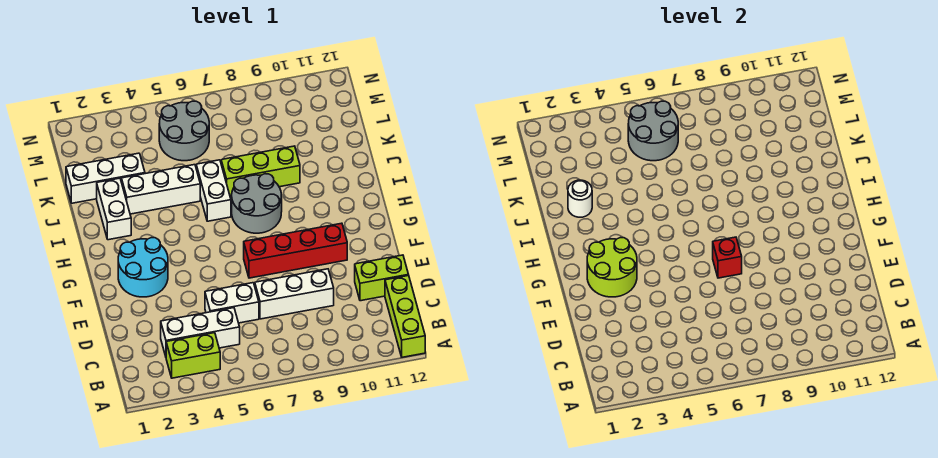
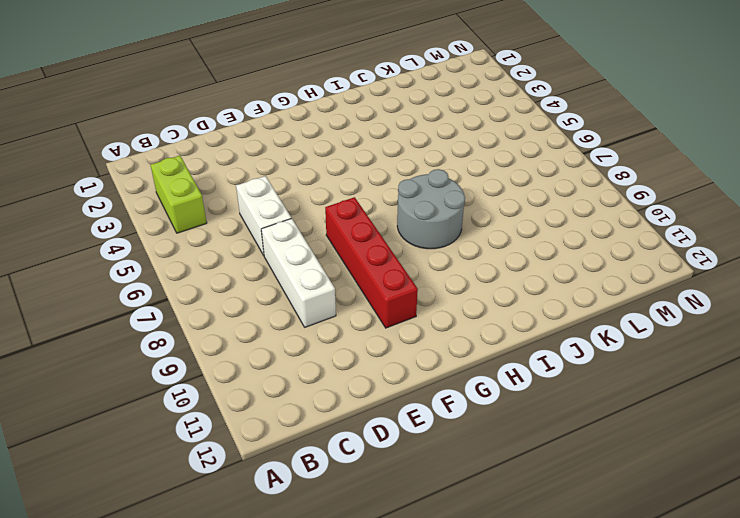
none -> lime 1x3 brick [385,276,425,357]
none -> white 1x3 brick [161,308,240,356]
none -> lime 1x2 brick [355,255,409,301]

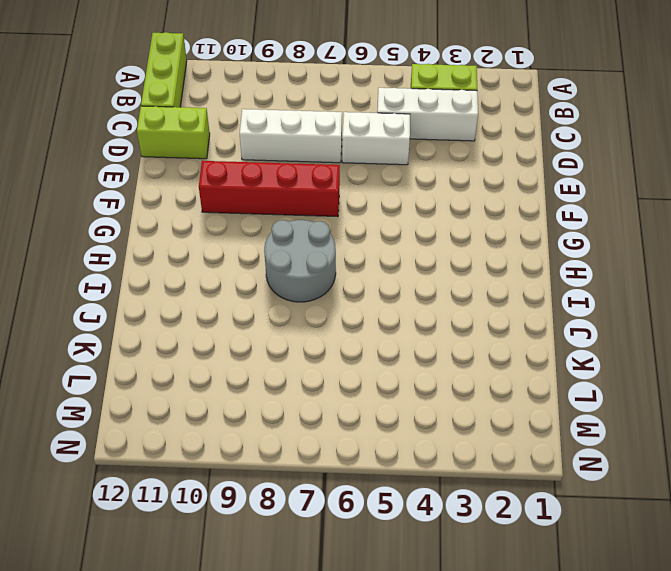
none -> cyan 2x2 round brick [118,238,168,297]
none -> white 1x2 brick [97,178,131,240]
none -> white 1x2 brick [196,160,231,221]

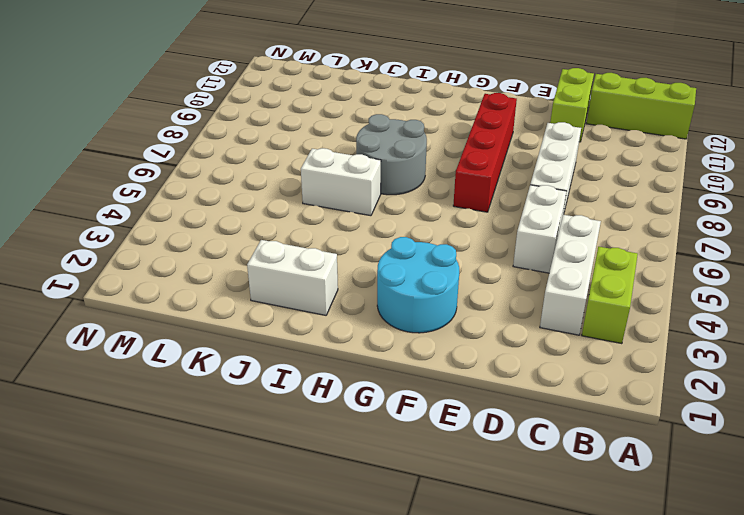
none -> white 1x3 brick [121,165,200,214]
none -> lime 1x3 brick [221,146,300,196]
none -> white 1x3 brick [66,153,145,203]

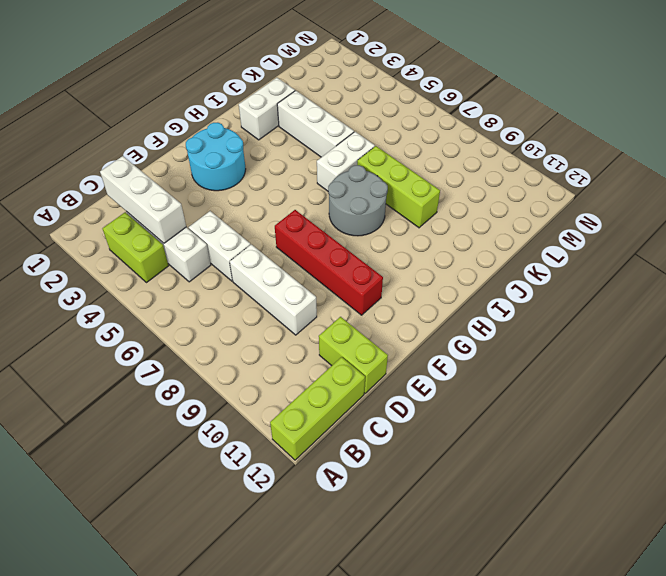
white 1x3 brick [100,156,186,243] -> white 1x3 brick moved to [66,153,145,203]
none -> grey 2x2 round brick [159,101,209,161]
none -> lime 2x2 round brick [587,238,637,297]
none -> red 1x1 brick [713,237,742,278]

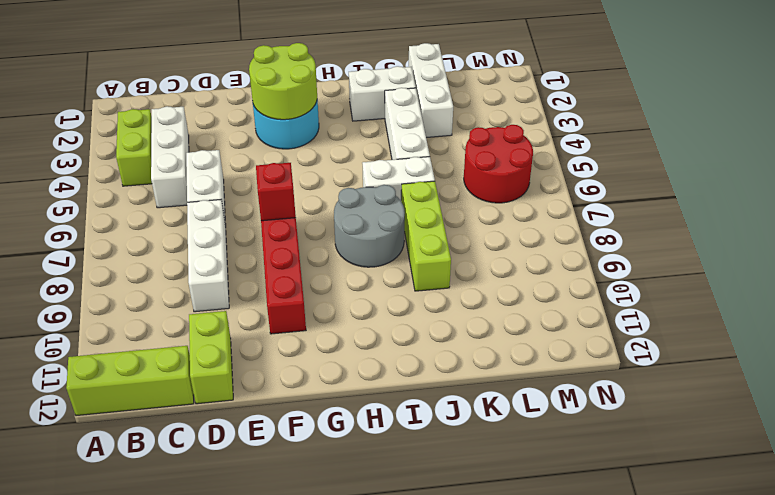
red 2x2 round brick [464,125,533,203] -> grey 2x2 round brick [159,101,209,161]
none -> white 1x1 round brick [568,180,592,217]
none -> grey 2x2 round brick [628,101,678,161]

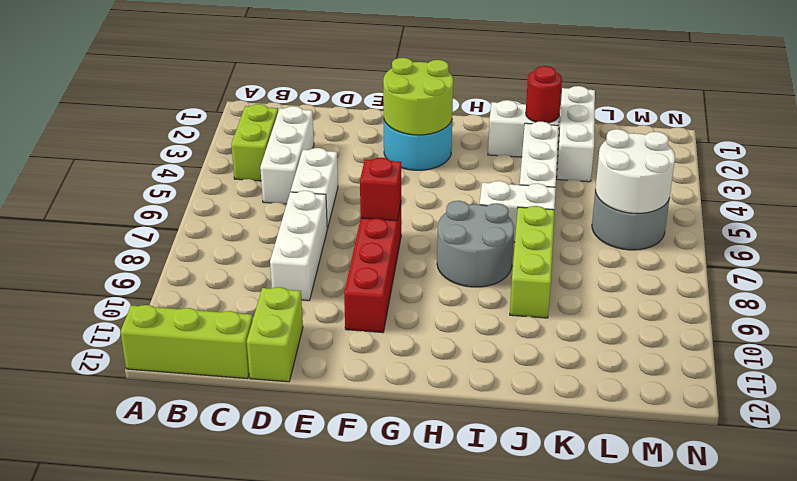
red 1x1 round brick [526,66,562,123] -> white 1x1 round brick [568,180,592,217]
white 2x2 round brick [595,129,675,213] -> grey 2x2 round brick [628,101,678,161]

